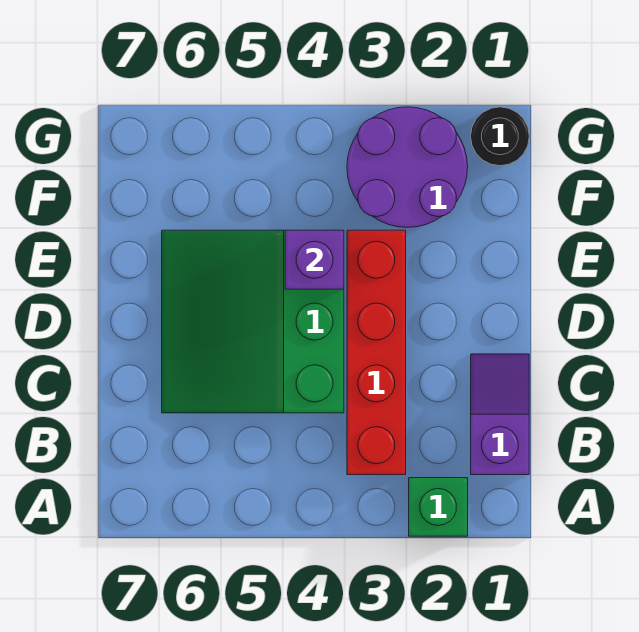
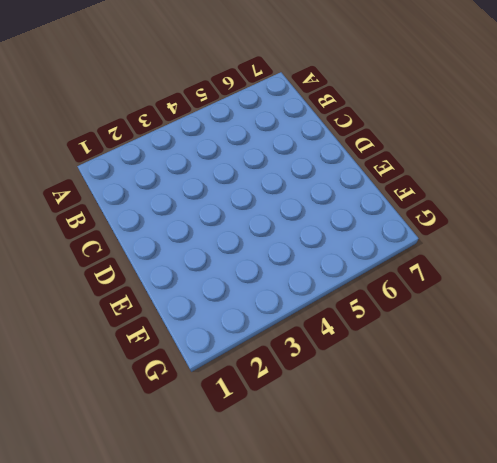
none -> green 1x1 brick [409,478,468,536]
none -> purple 1x2 slope [471,354,529,475]

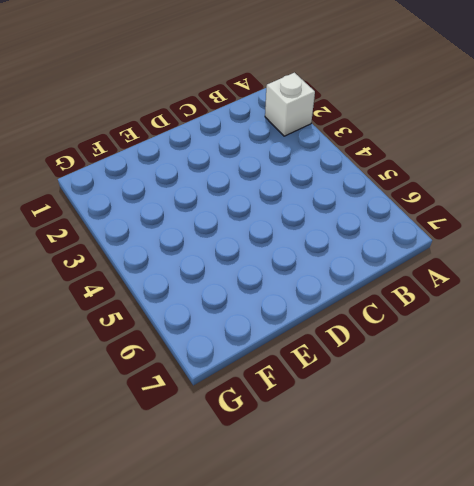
white 1x1 brick [265,73,315,136] -> green 1x1 brick [409,478,468,536]
none -> purple 1x2 slope [471,354,529,475]
none -> red 1x4 brick [347,230,406,475]

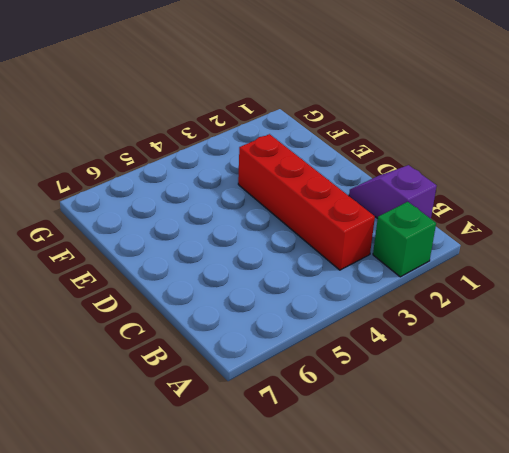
none -> green 3x3 slope [162,230,344,413]
none -> purple 2x2 round brick [347,107,468,228]

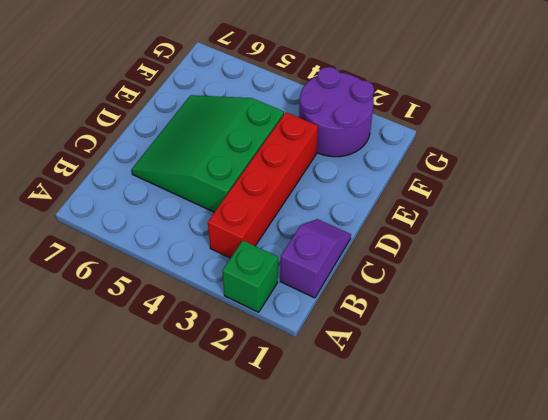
none -> black 1x1 round brick [471,107,529,166]
none -> purple 1x1 brick [285,230,344,289]

